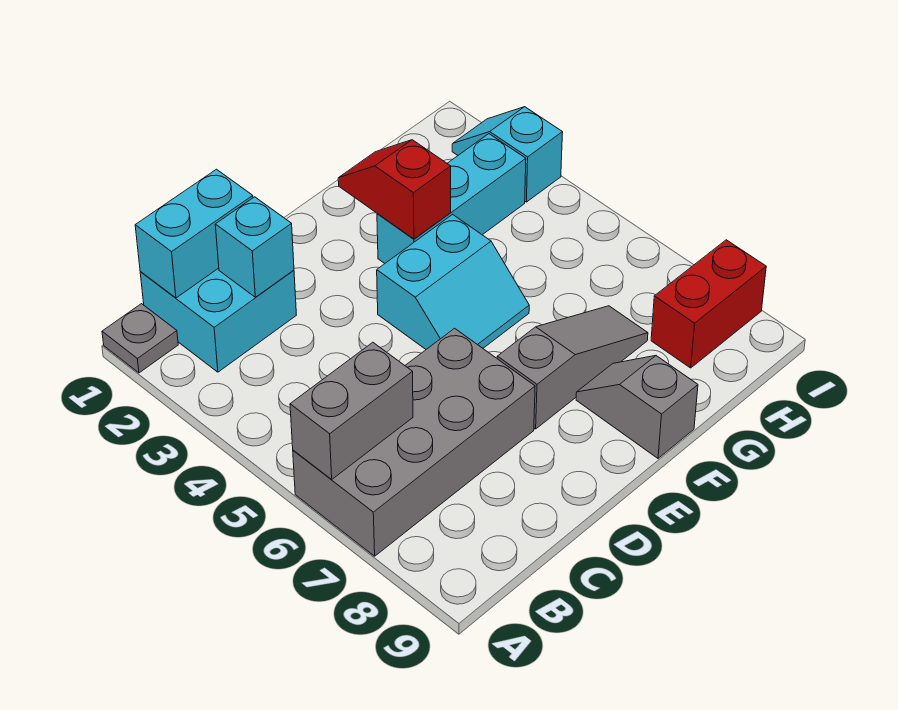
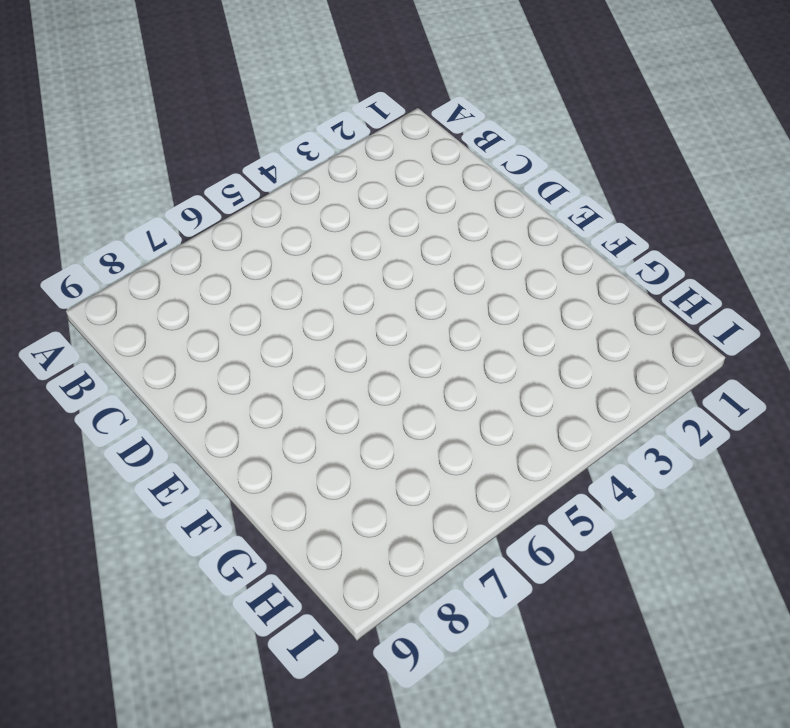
none -> grey 1x1 plate [102,304,178,373]
none -> grey 2x4 brick [293,328,535,556]
none -> cyan 2x2 brick [140,268,296,372]

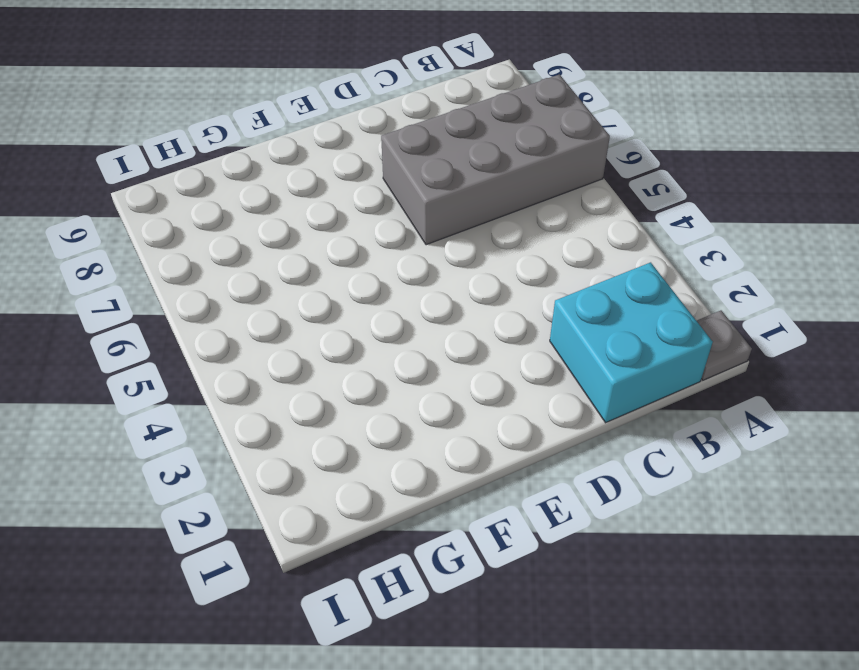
none -> cyan 2x2 slope [377,215,529,349]
none -> grey 1x3 slope [497,306,648,429]
none -> cyan 1x3 brick [377,134,526,263]

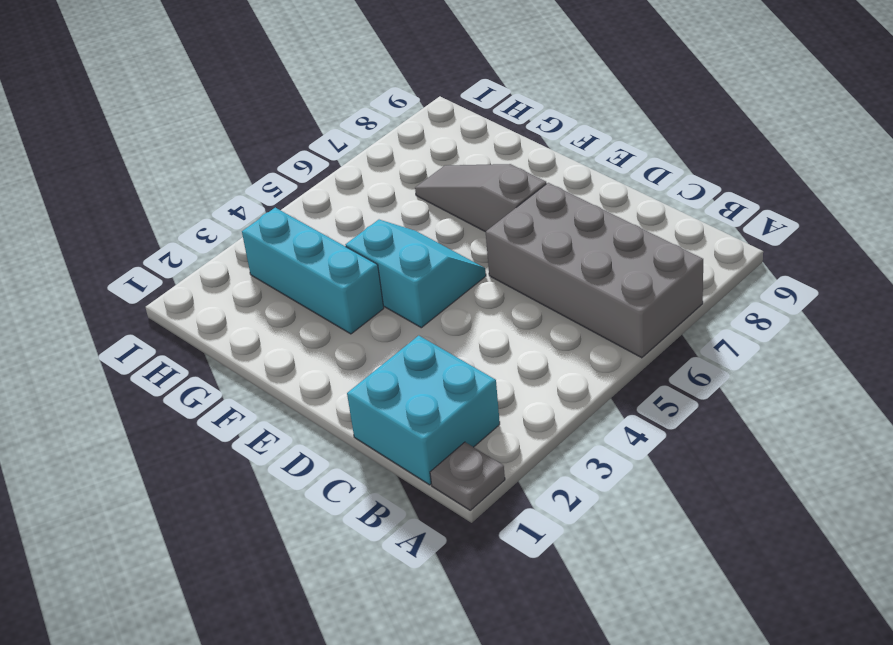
none -> grey 1x2 slope [576,356,698,458]
none -> red 1x2 brick [651,240,766,368]
none -> cyan 1x2 slope [452,107,563,202]

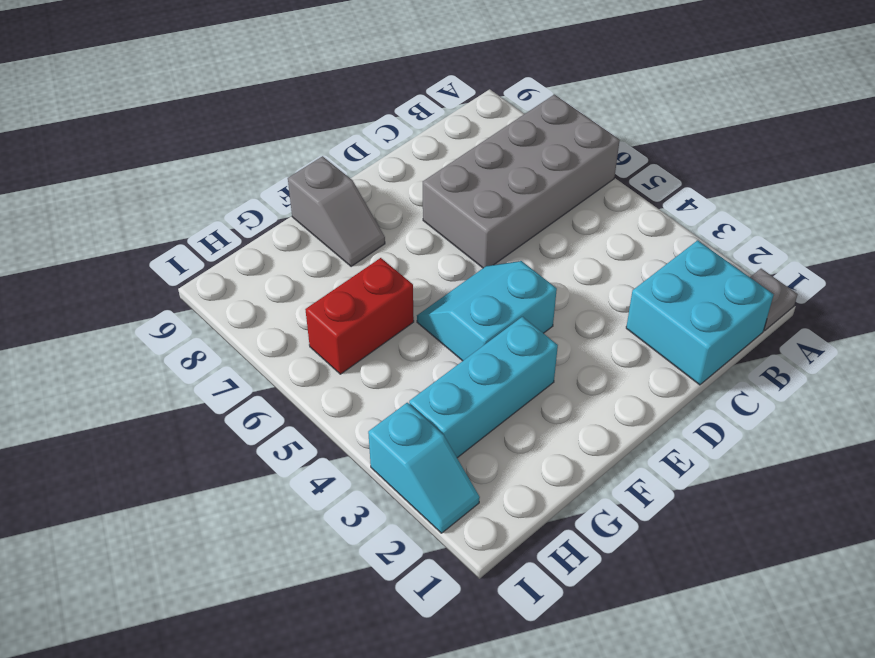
red 1x2 brick [305,258,414,374] -> red 1x2 brick moved to [651,240,766,368]
none -> grey 1x3 slope [497,306,648,429]
none -> grey 1x2 brick [290,342,413,480]
none -> cyan 1x2 brick [135,169,253,298]

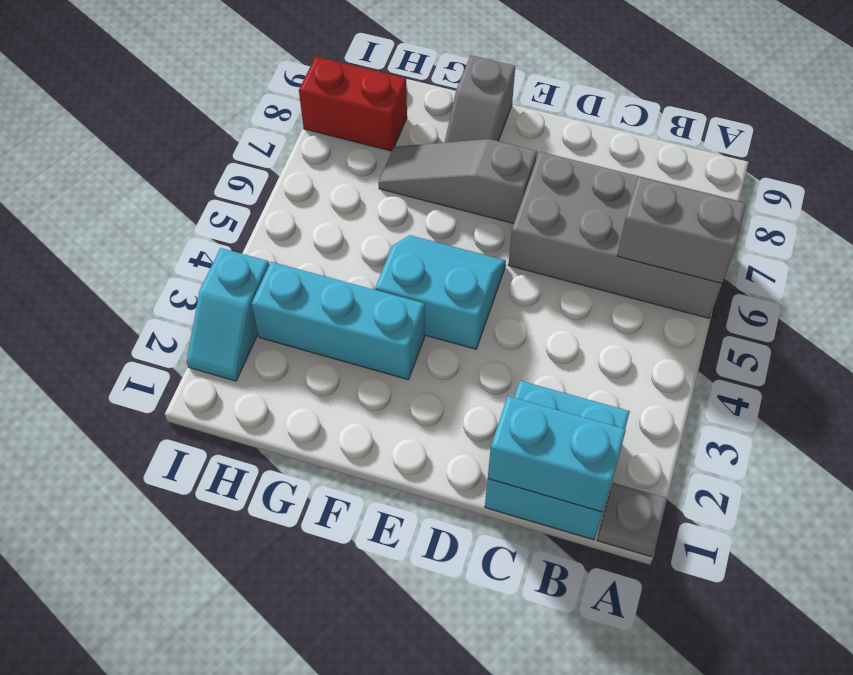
none -> cyan 1x1 brick [215,197,294,297]
none -> red 1x2 slope [338,140,451,239]

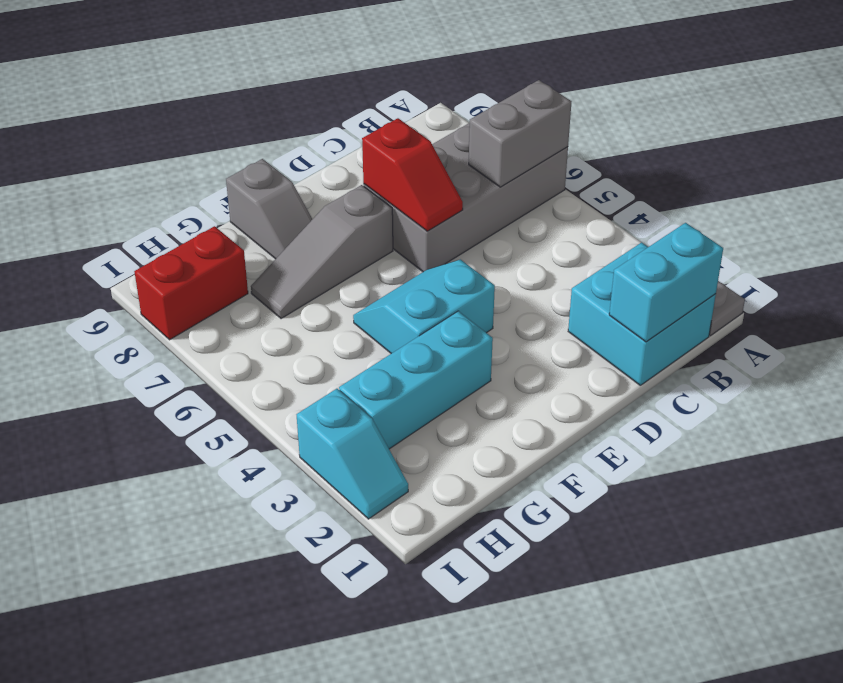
red 1x2 slope [362,118,463,231] -> red 1x2 slope moved to [338,140,451,239]
none -> cyan 1x1 brick [215,197,294,297]

